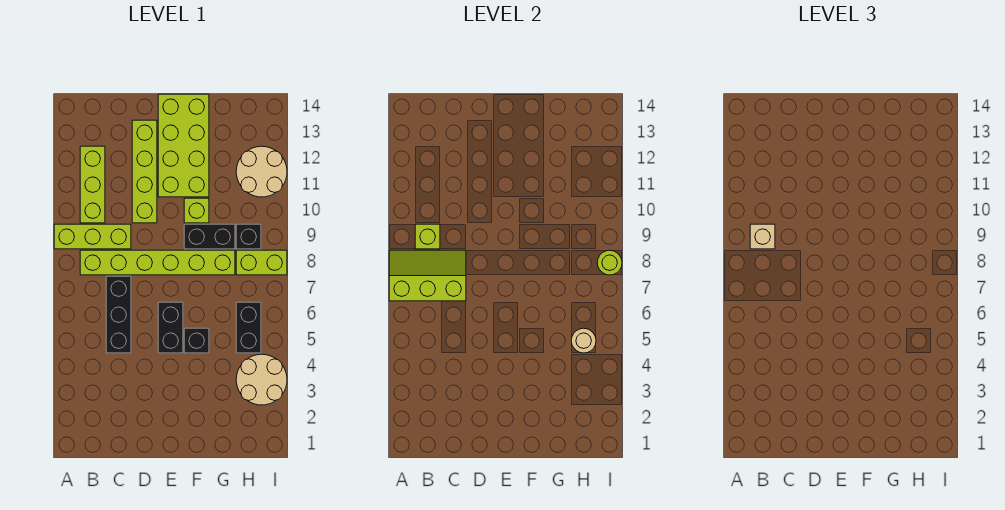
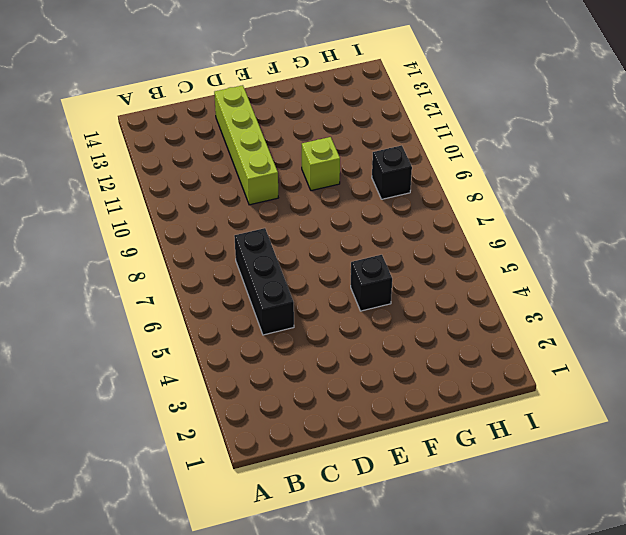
none -> lime 1x3 brick [54,224,131,249]
none -> lime 1x6 brick [80,250,235,275]
none -> lime 1x3 brick [80,146,105,223]

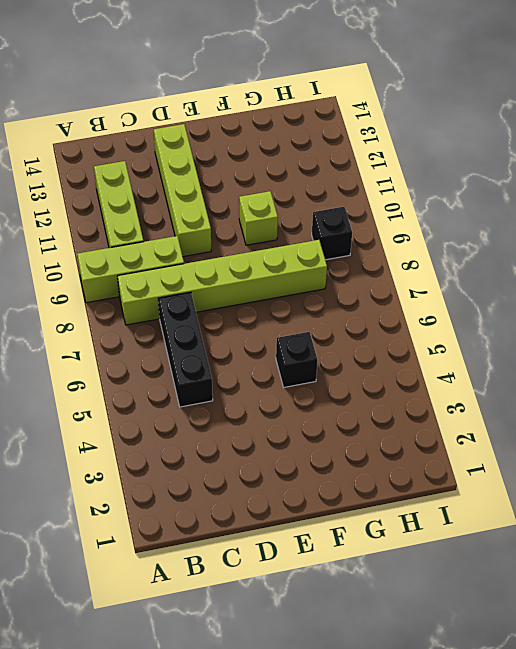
none -> black 1x2 brick [158,302,183,353]
none -> lime 2x4 brick [158,94,209,197]
none -> black 1x2 brick [184,224,235,249]

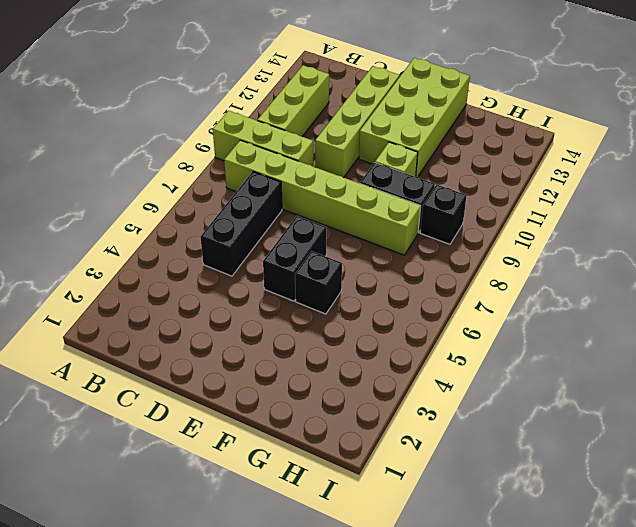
none -> tan 2x2 round brick [236,354,287,405]
none -> black 1x2 brick [236,302,261,353]
none -> lime 1x2 brick [236,250,287,275]

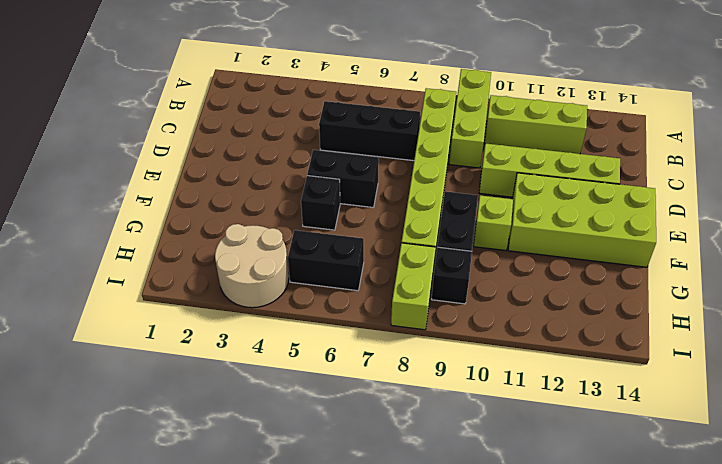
none -> tan 2x2 round brick [236,146,287,197]
none -> lime 2x3 slope [389,250,466,301]
none -> lime 1x1 brick [415,224,440,249]

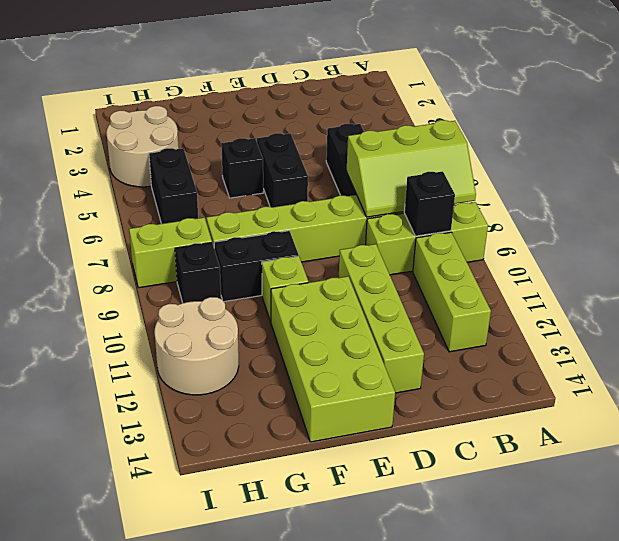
black 1x1 brick [404,171,455,236] -> lime 1x1 brick [415,224,440,249]
none -> tan 1x1 round brick [571,328,596,353]
none -> lime 1x1 round brick [597,250,622,275]
none -> tan 1x1 brick [750,224,775,249]

